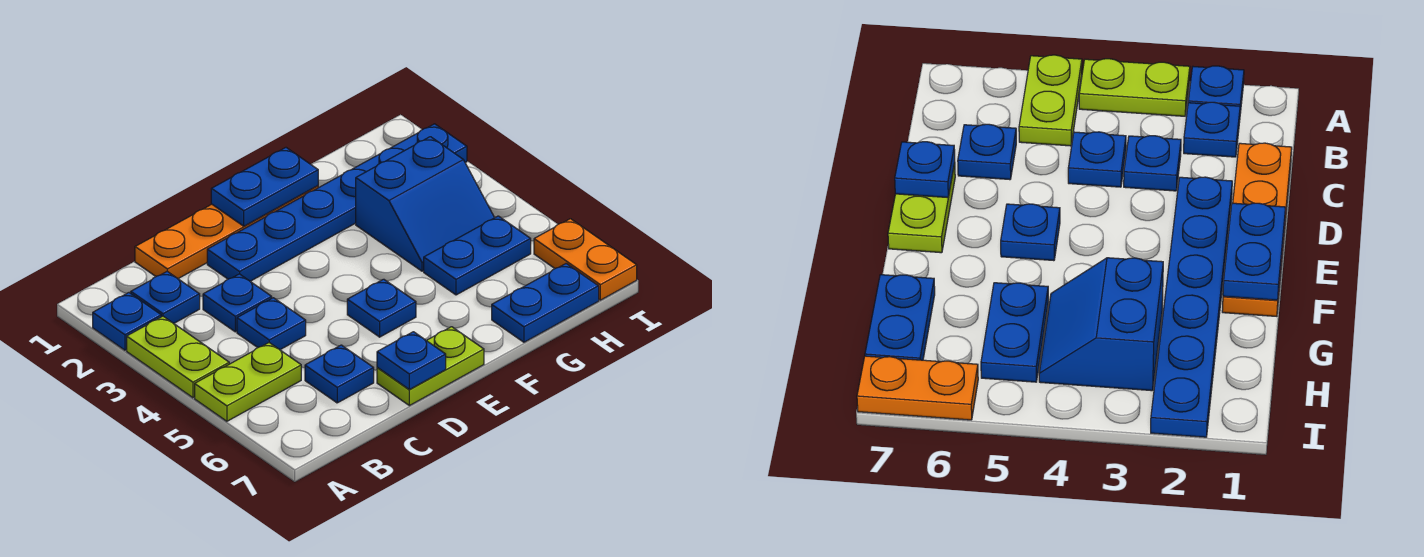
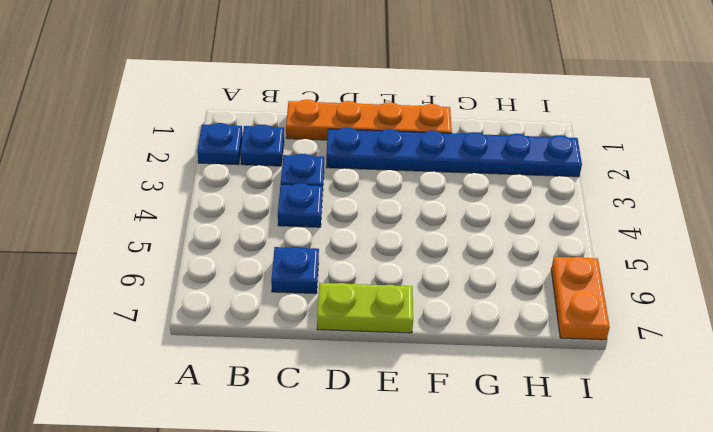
none -> lime 1x2 plate [127,316,229,398]
none -> lime 1x2 plate [195,343,301,421]
none -> blue 1x1 plate [347,279,416,337]

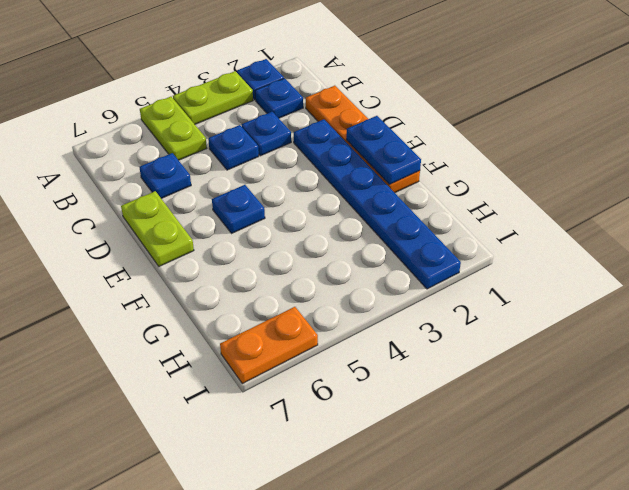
none -> blue 2x2 slope [356,137,494,271]
none -> blue 1x2 plate [424,216,531,295]
none -> blue 1x2 plate [492,264,599,342]

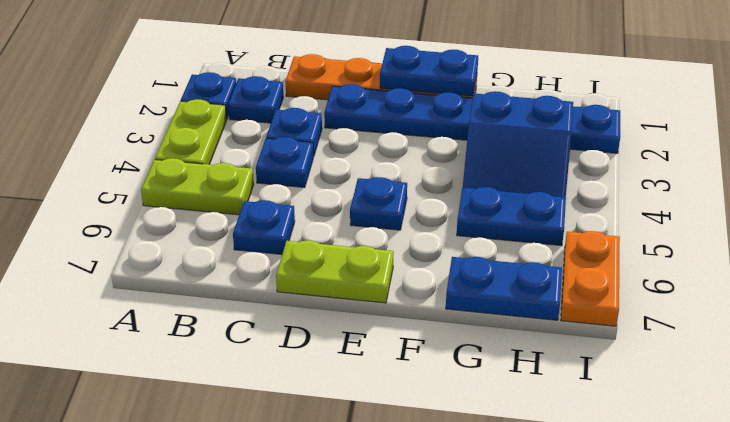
none -> blue 1x1 plate [377,332,446,389]

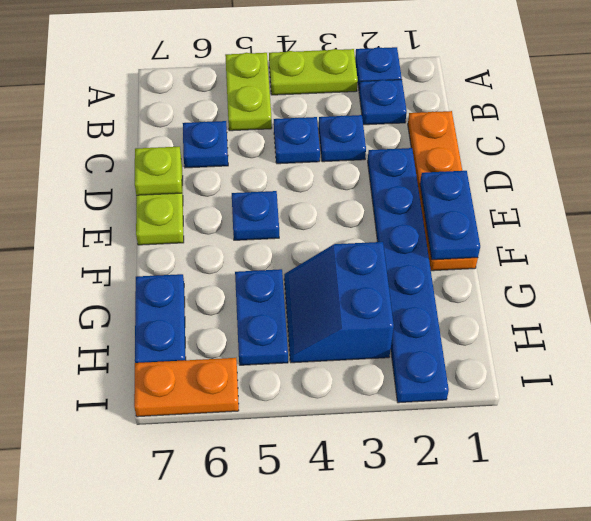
lime 1x1 plate [135,147,182,195] -> blue 1x1 plate [377,332,446,389]

